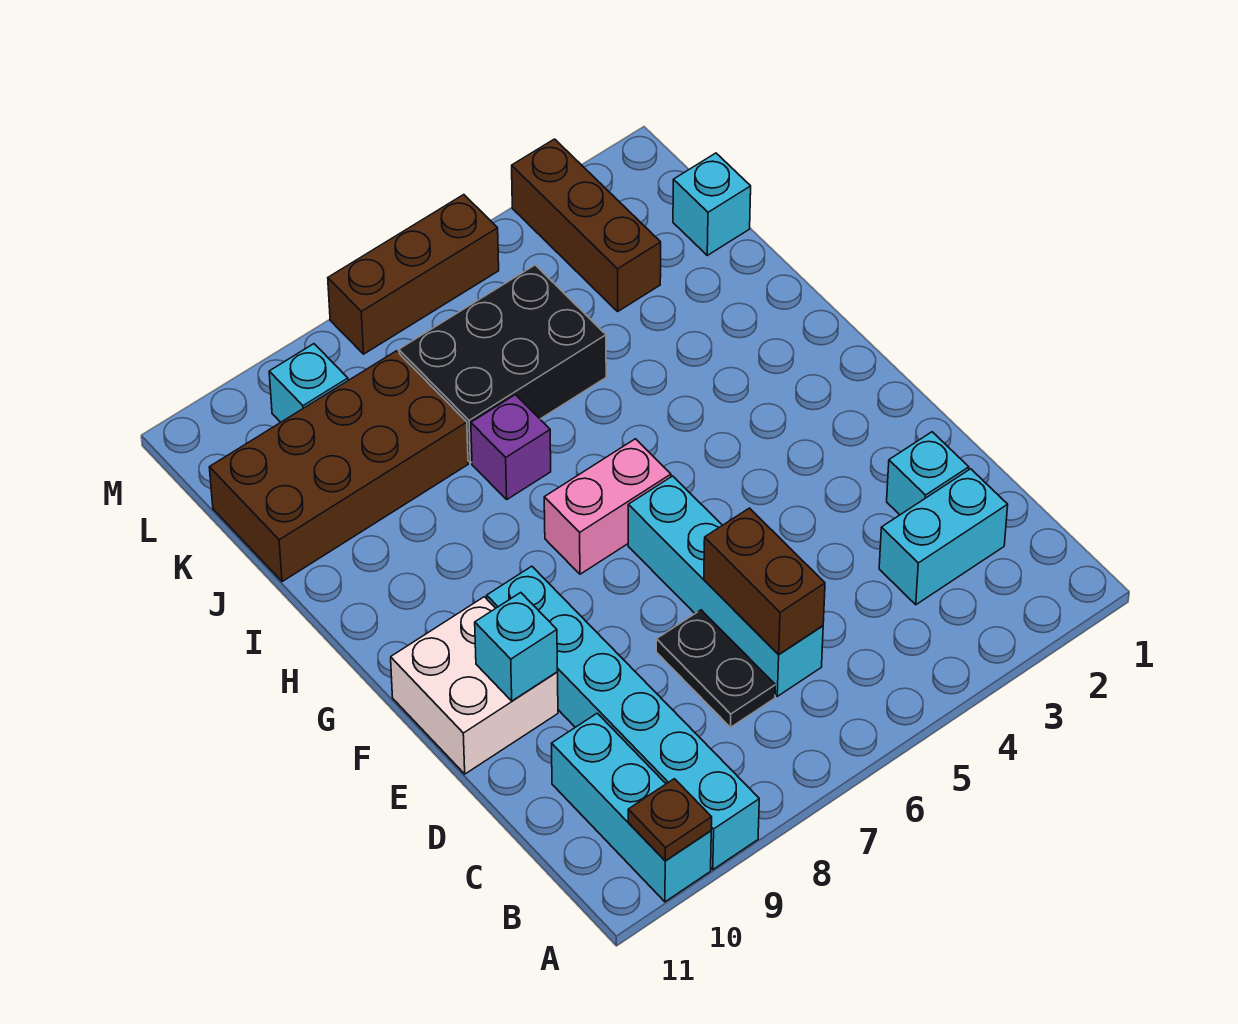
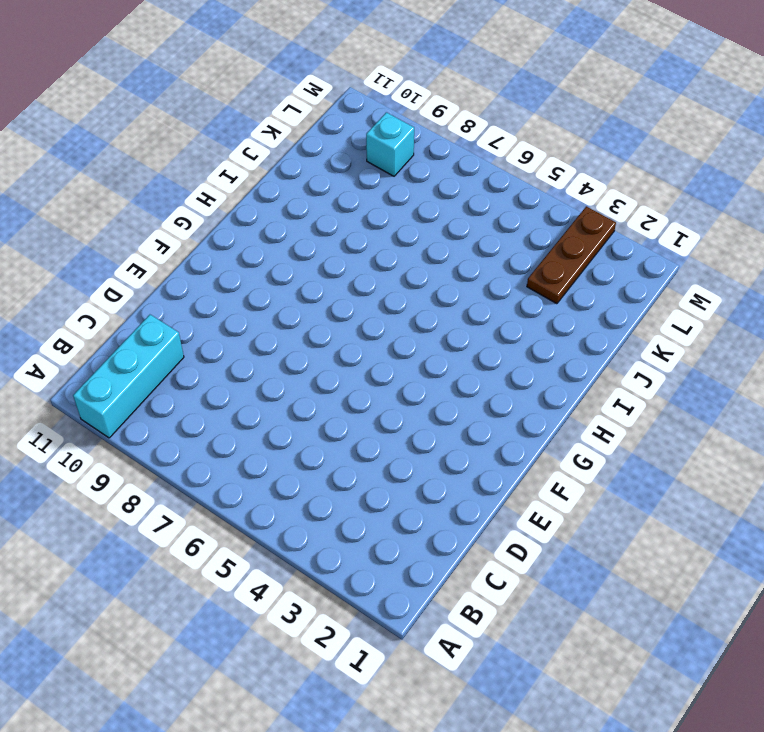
brown 1x3 plate [527,206,616,304] -> brown 1x3 brick [512,139,661,311]
none -> cyan 1x6 brick [487,566,759,870]
none -> cyan 1x2 brick [879,469,1008,605]
none -> cyan 1x4 brick [628,476,823,696]

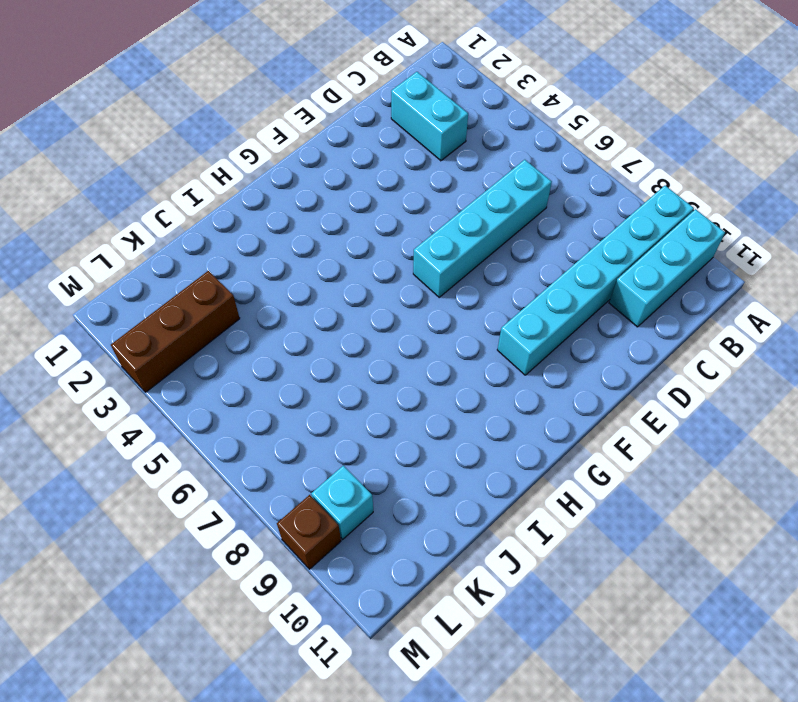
brown 1x1 brick [277,495,341,569] -> none
none -> black 1x2 plate [656,610,775,727]
none -> cyan 1x1 brick [887,432,969,515]
none -> white 2x2 brick [391,597,558,774]

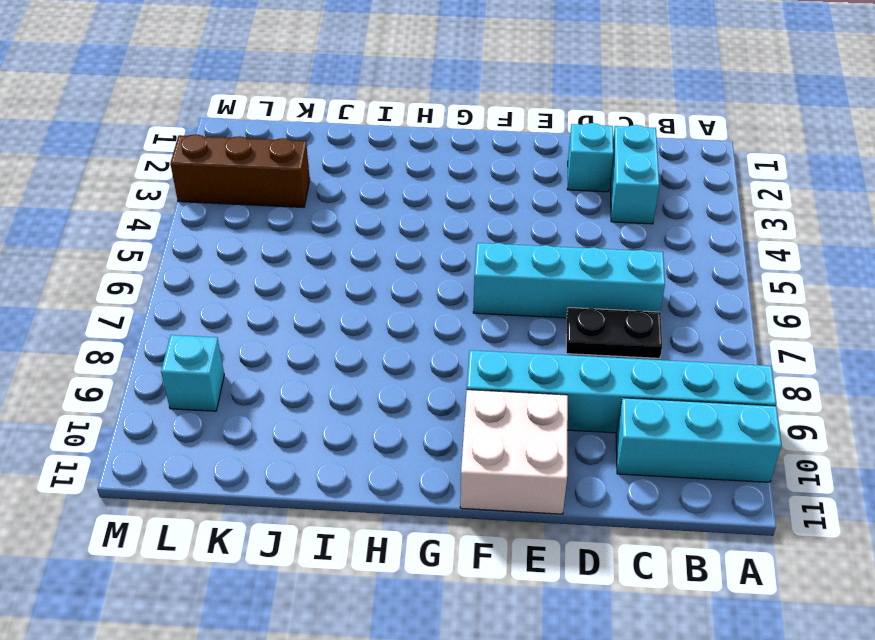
none -> pink 1x2 brick [544,439,671,574]
none -> purple 1x1 brick [471,395,551,499]
none -> black 2x3 brick [399,265,606,463]

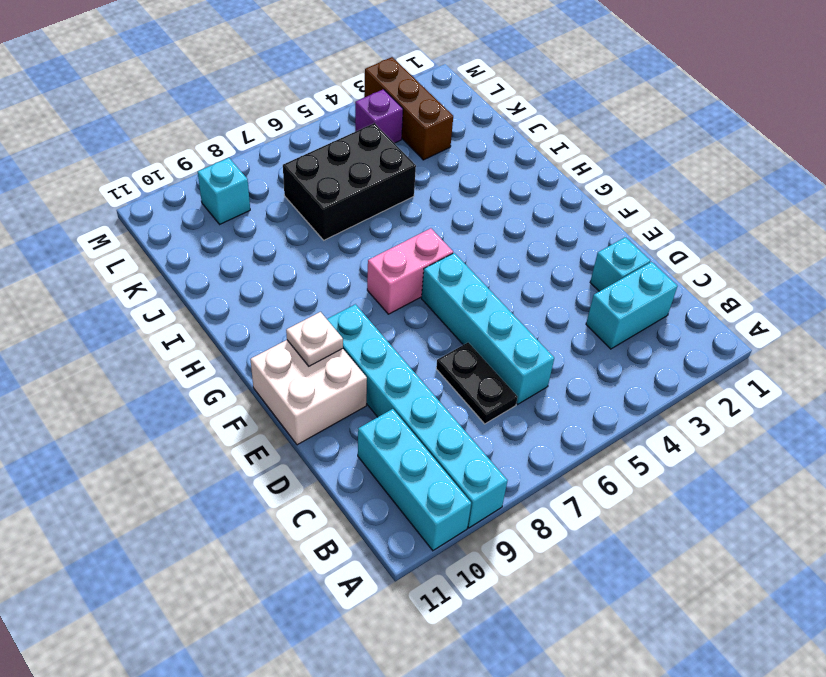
white 1x1 plate [286,312,343,366] -> none
purple 1x1 brick [355,89,403,143] -> purple 1x1 brick moved to [471,395,551,499]
none -> brown 2x4 brick [209,351,468,582]
none -> cyan 1x1 brick [673,153,751,255]
none -> brown 1x3 brick [328,195,499,354]

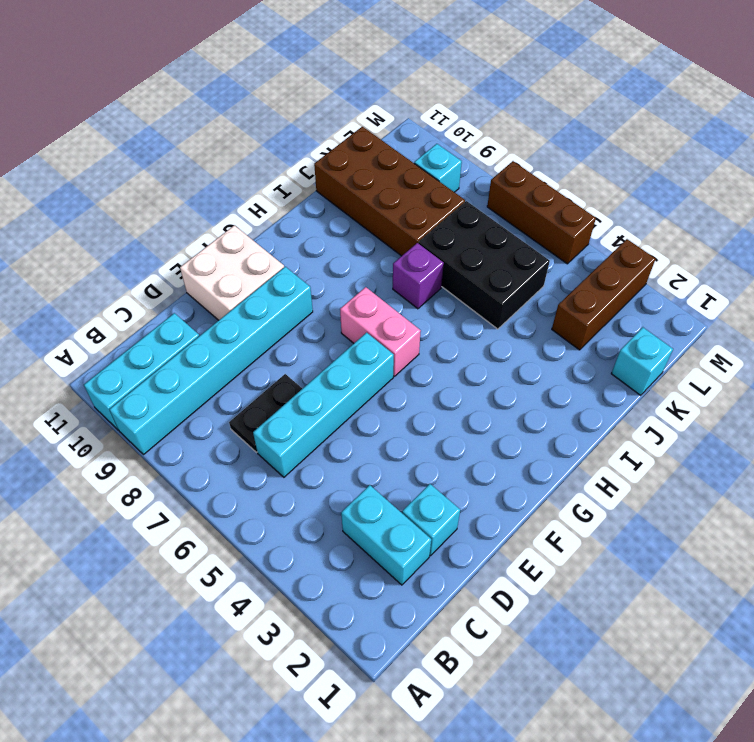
none -> brown 1x1 plate [628,779,712,861]
none -> brown 1x2 brick [704,508,825,655]
none -> cyan 1x1 brick [475,593,558,701]

